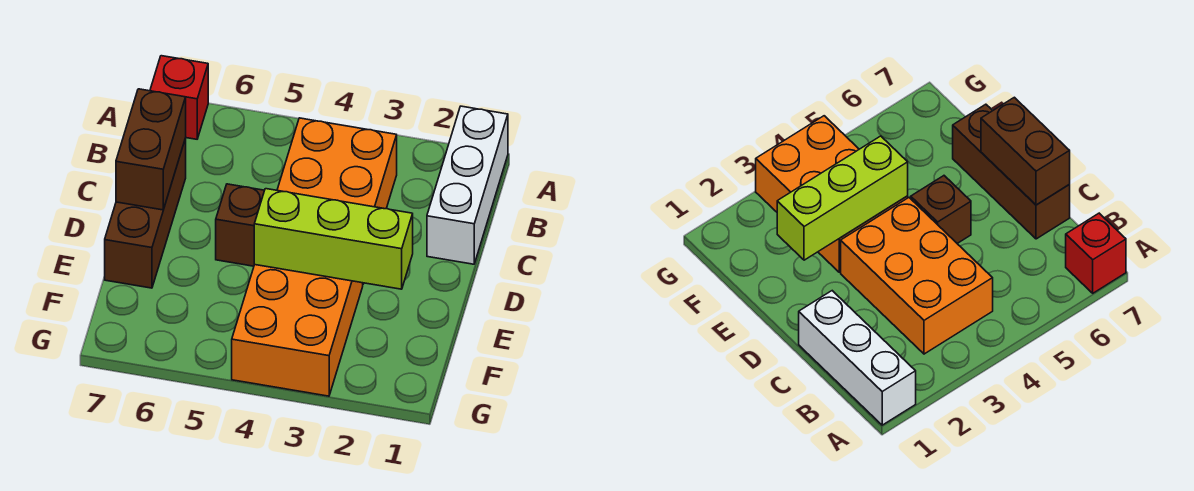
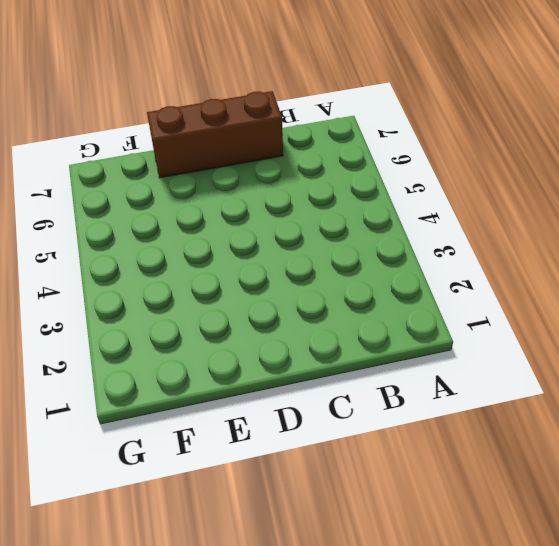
none -> white 1x3 brick [427,106,508,264]
none -> red 1x1 brick [150,56,208,139]

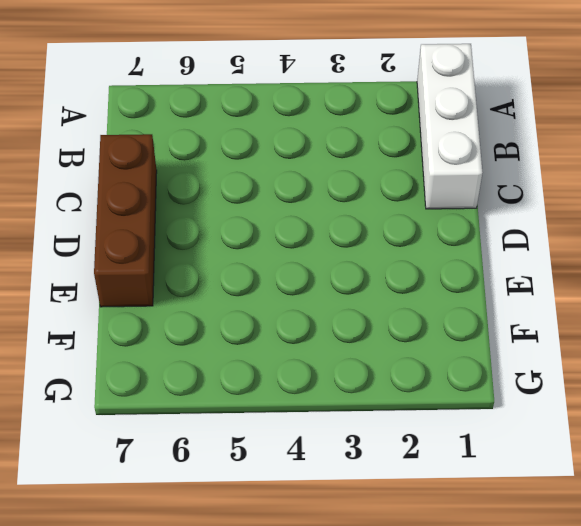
none -> red 1x1 brick [150,56,208,139]
none -> orange 2x3 brick [277,118,397,284]

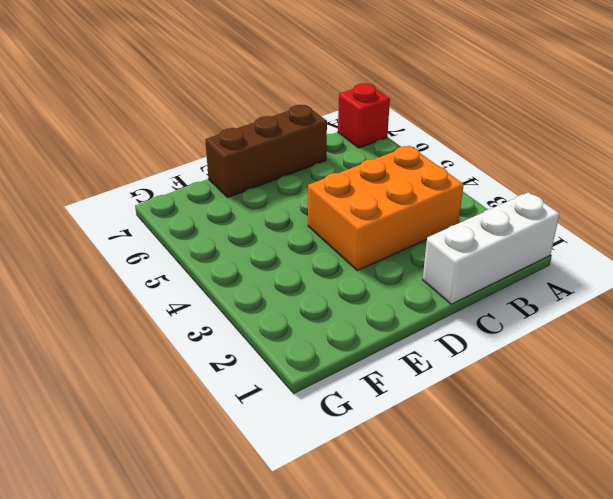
none -> brown 1x1 brick [216,184,264,266]
none -> orange 2x3 brick [232,265,363,396]

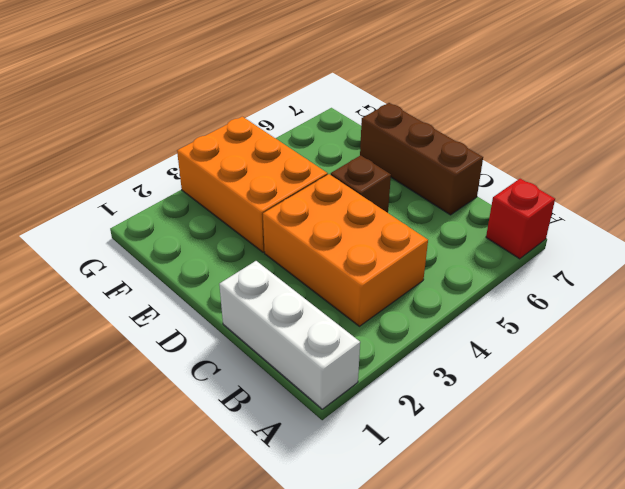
none -> brown 1x2 brick [116,89,186,210]
none -> lime 1x3 brick [254,189,413,289]

